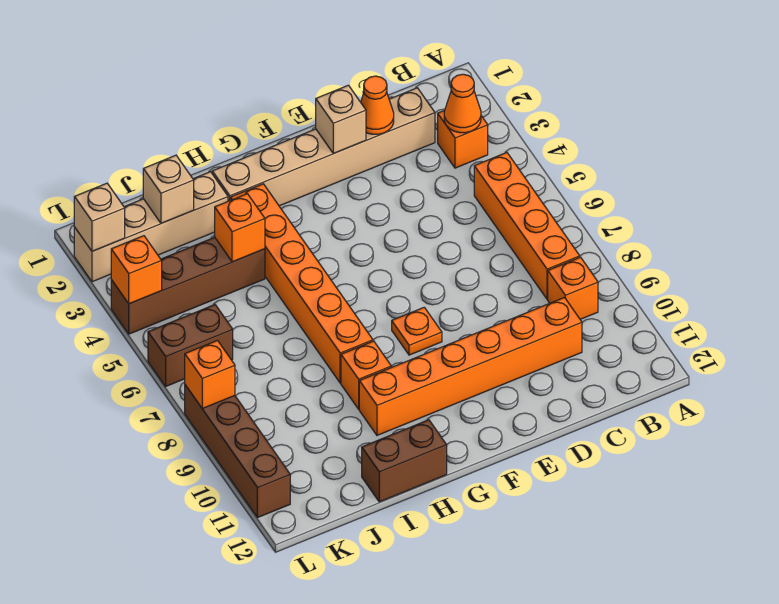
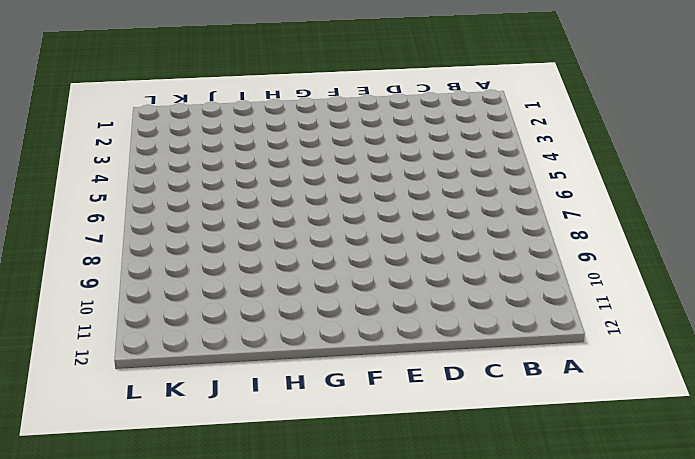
none -> orange 1x1 brick [438,110,488,168]
none -> orange 1x4 brick [474,153,580,299]
none -> orange 1x1 brick [548,257,598,319]

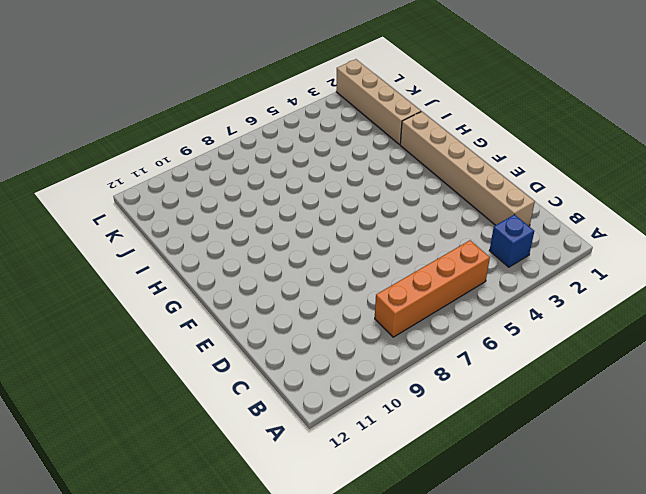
blue 1x1 brick [489,214,534,267] -> orange 1x1 brick [438,110,488,168]
none -> orange 1x1 brick [548,257,598,319]
none -> orange 1x6 brick [359,298,582,435]
none -> orange 1x1 plate [392,307,442,355]

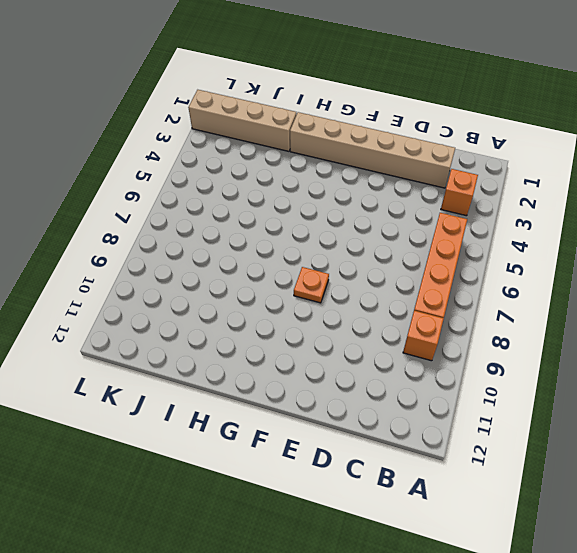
none -> orange 1x6 brick [359,298,582,435]
none -> orange 1x6 brick [231,184,373,383]
none -> orange 1x1 brick [341,341,391,409]

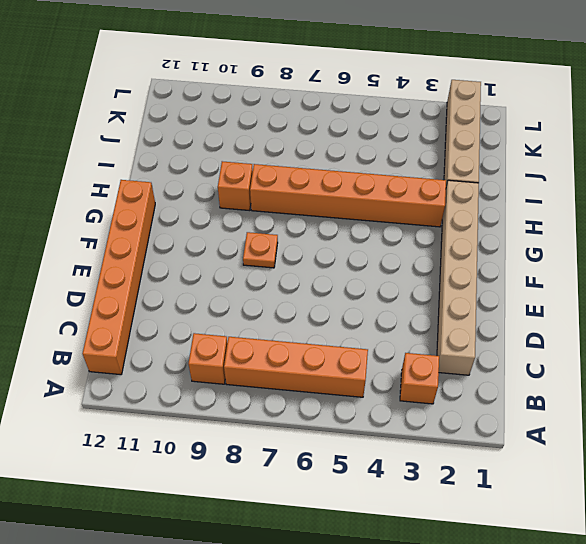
orange 1x6 brick [82,180,155,375] -> orange 1x6 brick moved to [359,298,582,435]
none -> brown 1x2 brick [362,420,447,502]
none -> brown 1x4 brick [111,237,265,334]
none -> brown 1x2 brick [148,305,233,386]

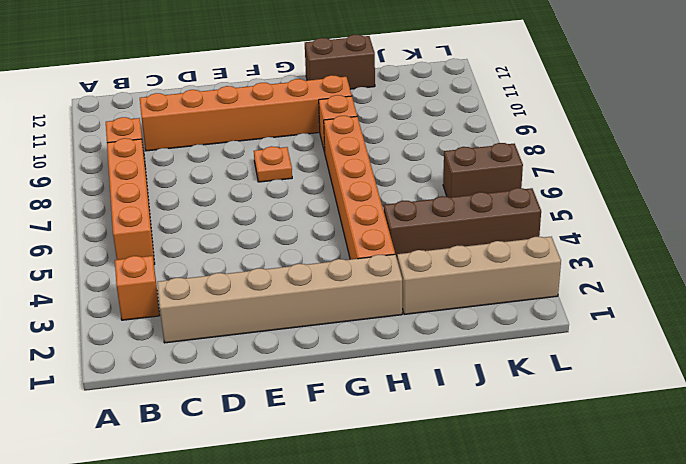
none -> brown 1x4 brick [185,385,290,518]
none -> orange 1x1 cone [444,74,481,133]
none -> orange 1x1 cone [361,76,394,134]

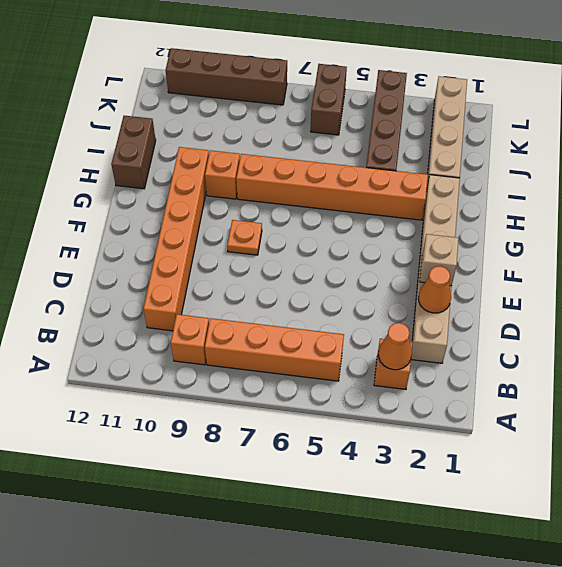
none -> orange 1x1 brick [215,194,265,262]
none -> tan 1x1 brick [143,155,194,223]
none -> tan 1x1 brick [74,183,125,251]

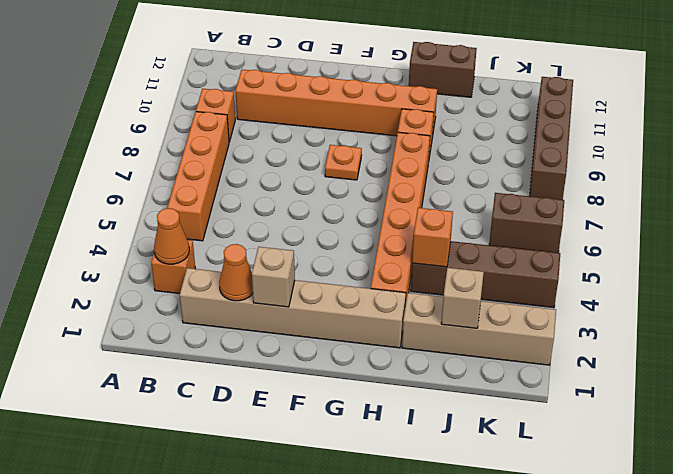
none -> tan 1x1 brick [74,183,125,251]
none -> orange 1x1 brick [111,236,162,304]
none -> orange 1x1 brick [185,340,235,408]

